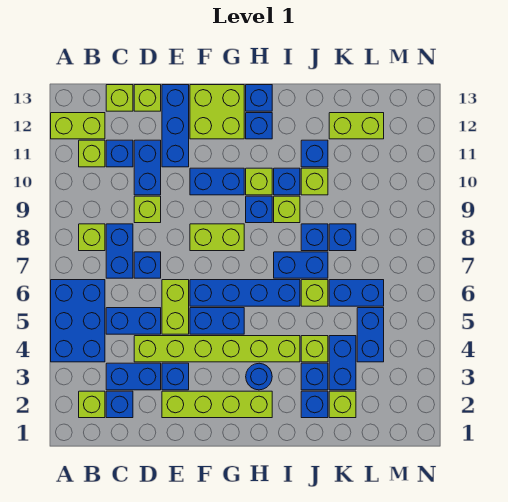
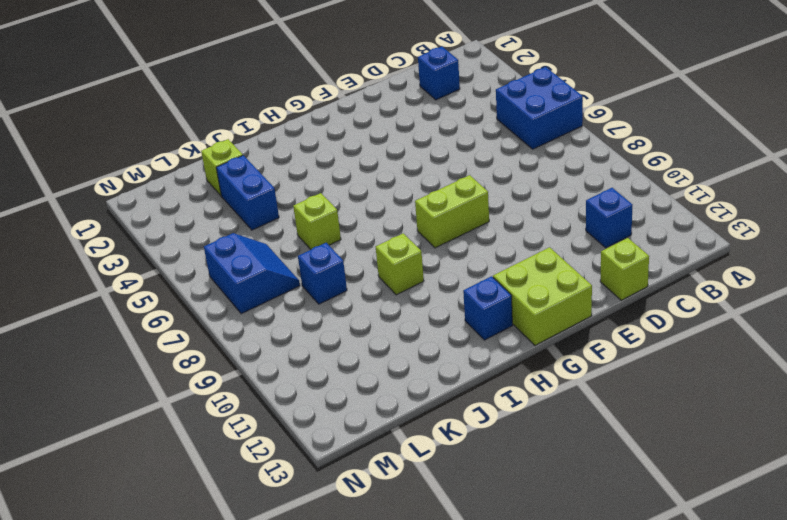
blue 2x2 brick [496,67,583,149] -> blue 2x3 brick [51,280,105,362]
blue 2x2 slope [204,233,300,314] -> blue 1x2 brick [329,280,384,306]
none -> lime 1x2 brick [51,113,105,139]
none -> lime 1x1 brick [79,391,105,418]
none -> lime 1x1 brick [79,224,105,251]
none -> lime 1x1 brick [79,140,105,167]

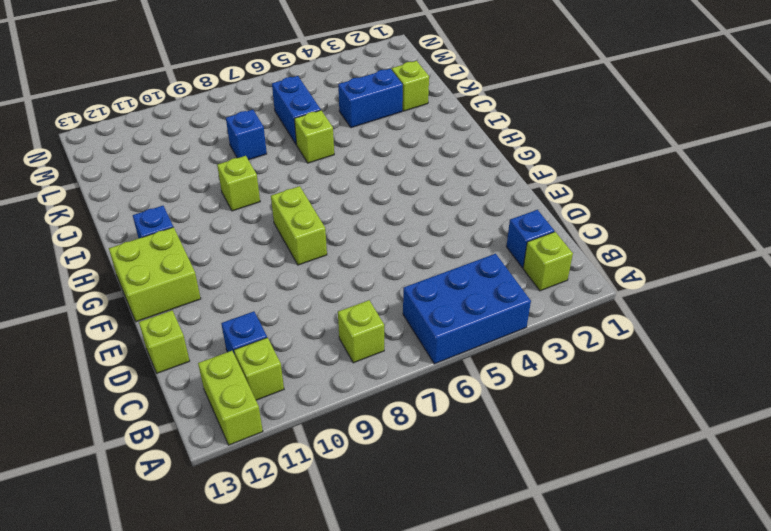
none -> blue 1x2 brick [106,363,161,390]
none -> blue 1x2 brick [106,308,161,334]
none -> blue 1x2 brick [106,224,133,278]
none -> lime 1x1 brick [106,85,133,111]

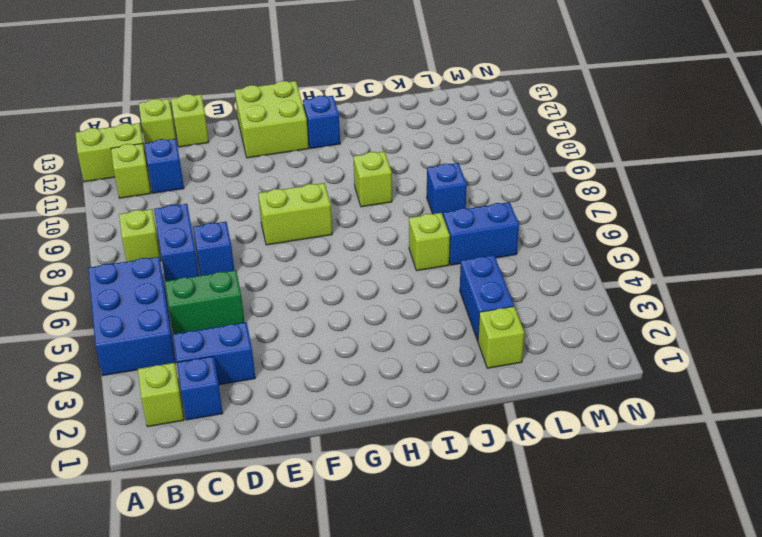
green 1x2 brick [165,270,245,334] -> blue 1x2 brick [106,308,161,334]
none -> lime 1x6 brick [134,336,300,362]
none -> lime 1x1 brick [134,196,161,223]
none -> blue 1x2 brick [134,140,161,195]
none -> lime 1x4 brick [162,391,272,418]

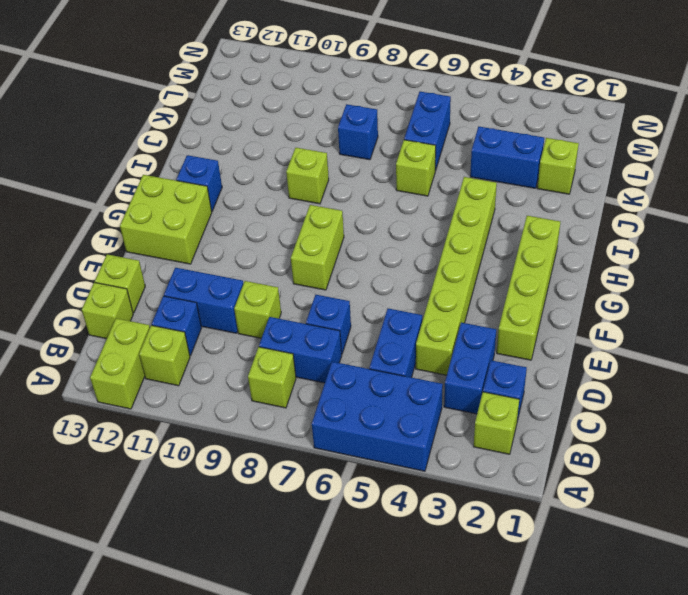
none -> blue 1x1 brick [162,363,189,390]
none -> lime 1x2 brick [162,280,189,334]
none -> blue 1x3 brick [162,85,189,167]
none -> blue 1x2 brick [190,308,244,334]

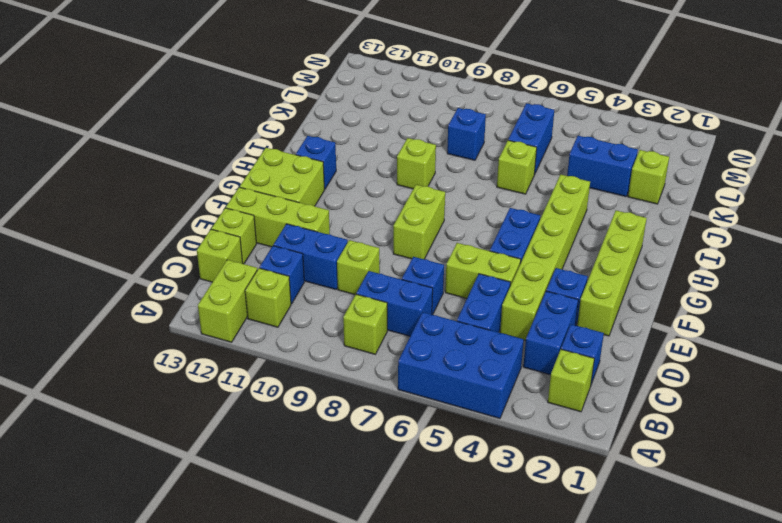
lime 1x3 brick [226,187,330,247] -> blue 1x3 brick [162,85,189,167]
none -> blue 1x4 brick [190,280,300,306]
none -> blue 1x2 brick [190,168,244,195]
none -> blue 1x1 round brick [246,363,272,390]
none -> blue 1x1 brick [246,196,272,223]

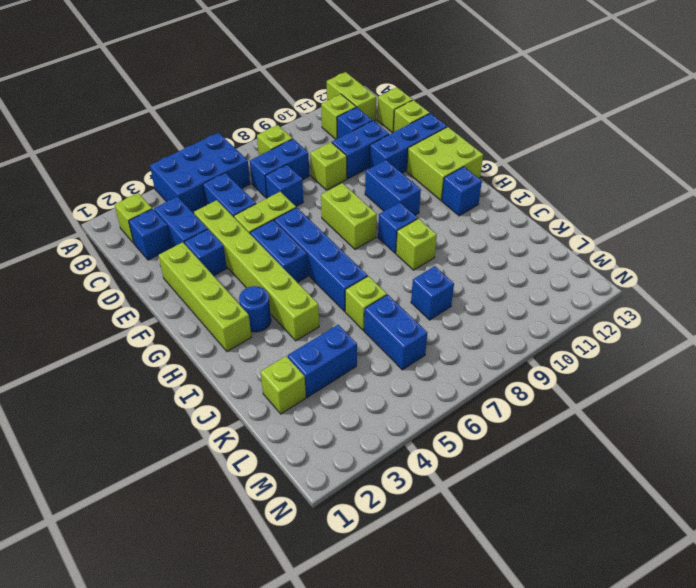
none -> lime 1x1 brick [246,168,272,195]
none -> blue 1x1 brick [246,85,272,111]
none -> blue 1x2 brick [274,252,328,278]
none -> blue 1x1 brick [274,168,300,195]

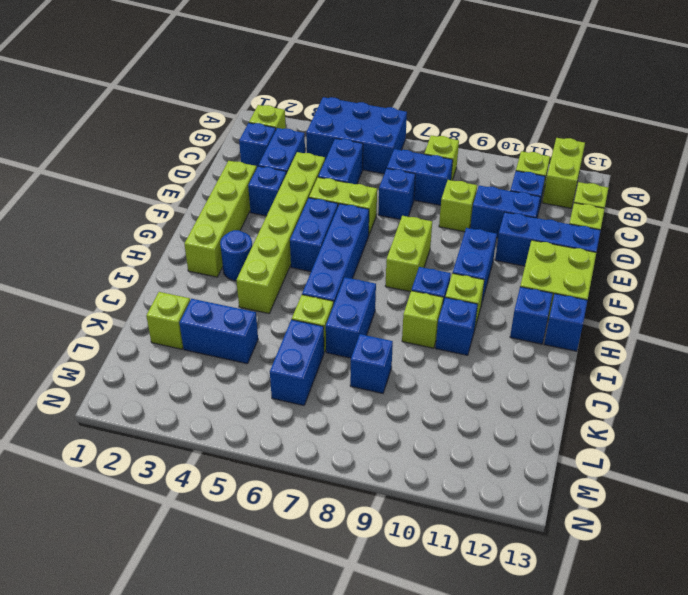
none -> blue 1x1 brick [301,391,328,418]
none -> blue 1x1 brick [301,363,328,390]
none -> lime 1x1 brick [301,336,328,362]
none -> blue 1x1 brick [301,224,328,251]

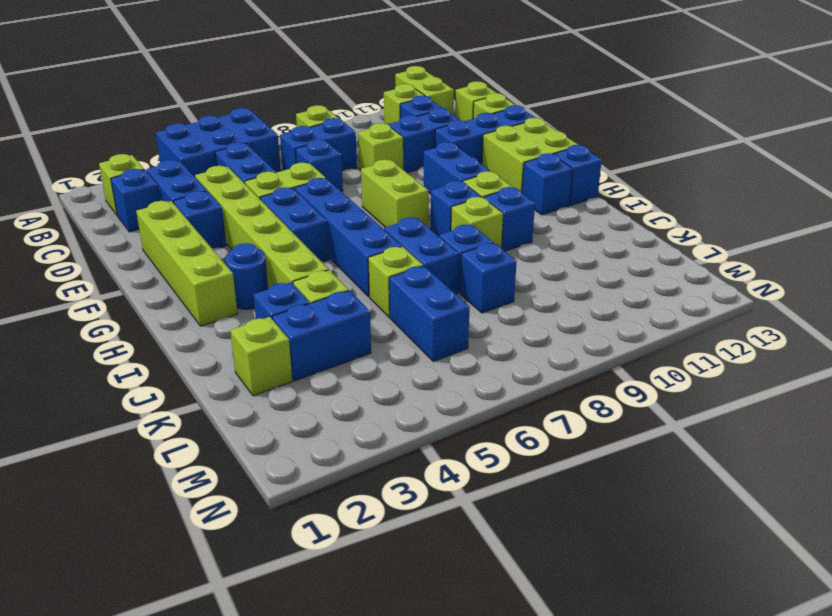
none -> blue 1x1 brick [301,391,328,418]
none -> lime 1x1 brick [301,168,328,195]
none -> blue 1x1 brick [301,140,328,167]
none -> lime 1x2 brick [329,113,384,139]

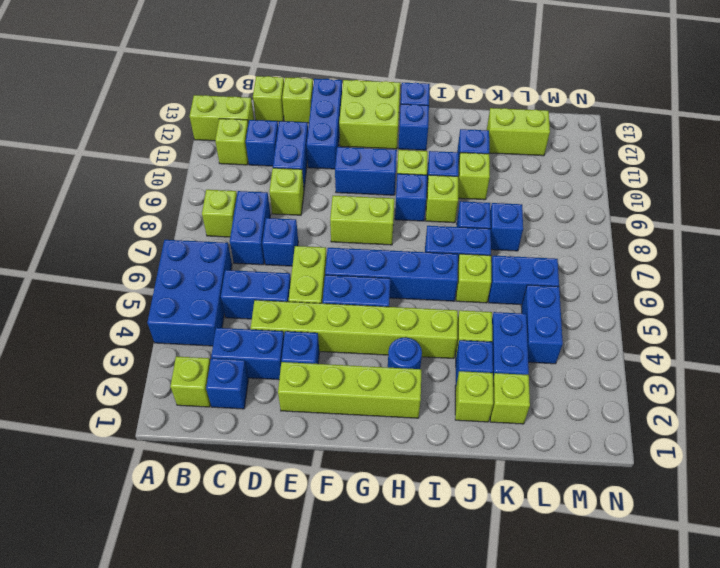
lime 1x1 brick [455,371,493,422] -> blue 1x1 brick [301,391,328,418]

